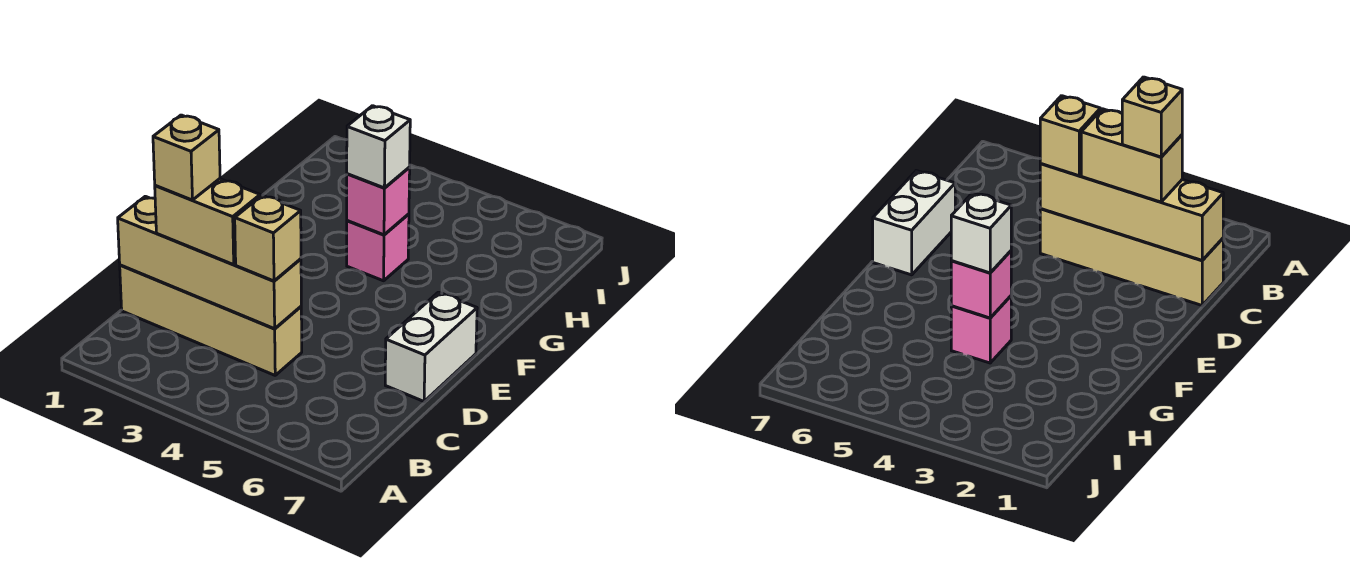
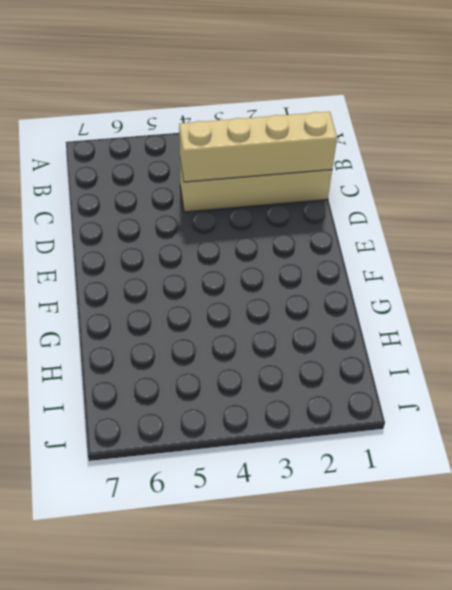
none -> white 1x2 brick [385,292,477,401]
none -> pink 1x1 brick [347,214,409,281]

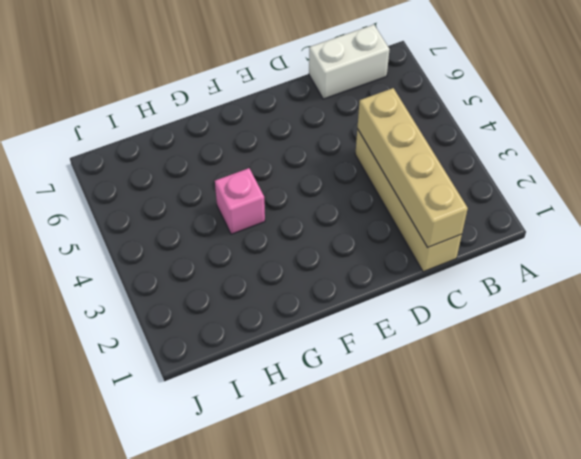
white 1x2 brick [309,25,390,99] -> white 1x2 brick moved to [385,292,477,401]
none -> pink 1x1 brick [347,168,410,235]
none -> tan 1x2 brick [155,179,260,265]

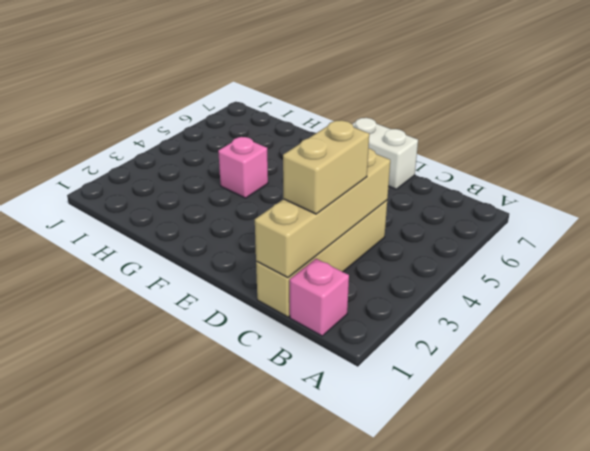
pink 1x1 brick [290,259,349,336] -> pink 1x1 brick moved to [347,168,410,235]
none -> tan 1x1 brick [235,195,301,281]
none -> white 1x1 brick [347,106,410,188]

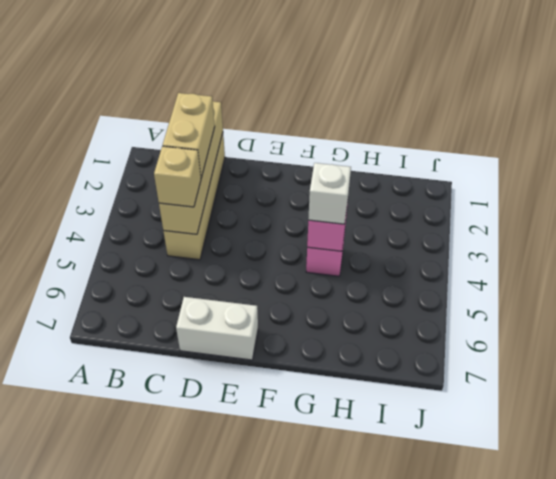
none -> tan 1x1 brick [153,115,220,200]

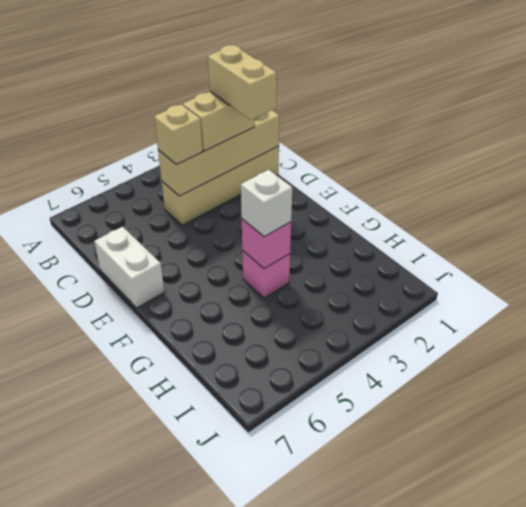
tan 1x2 brick [208,45,277,120] -> tan 1x1 brick [153,115,220,200]

